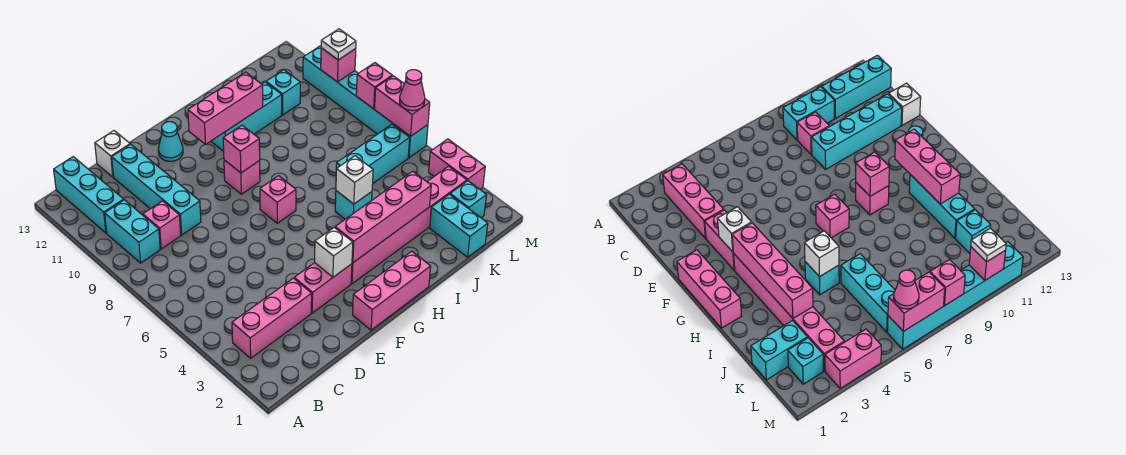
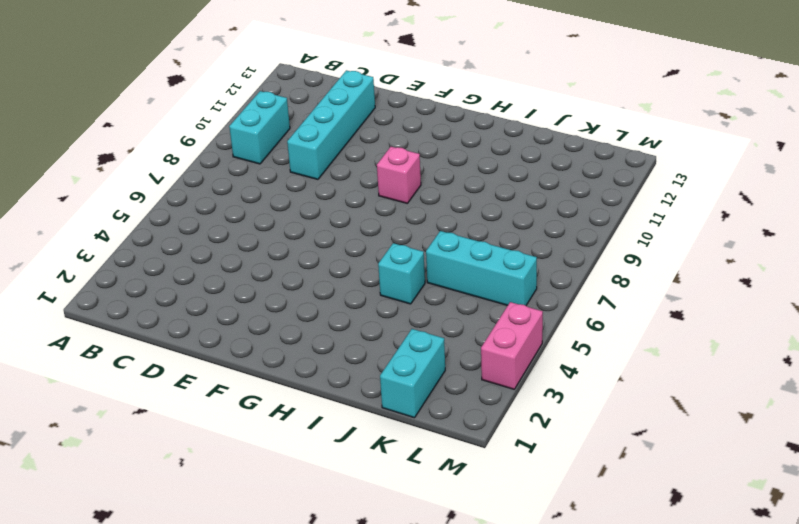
none -> pink 1x3 brick [232,278,312,358]
none -> cyan 1x3 brick [54,157,124,233]
none -> pink 1x1 brick [143,201,181,249]
none -> white 1x1 brick [95,131,130,177]

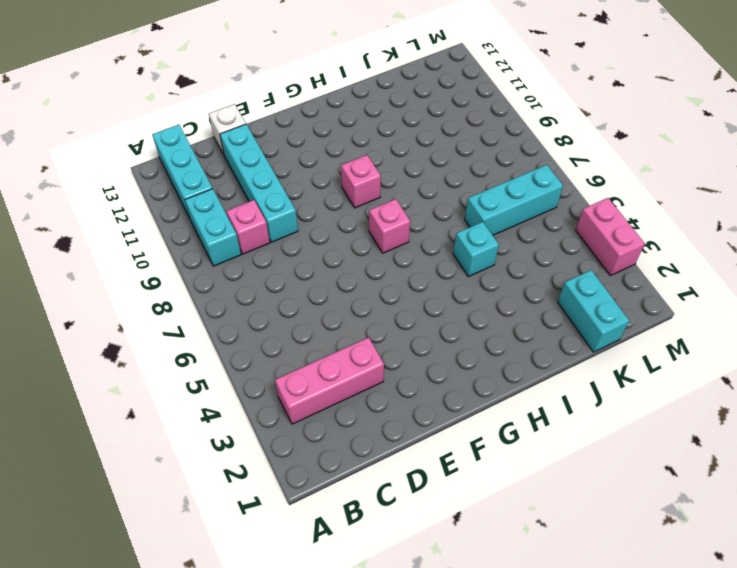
none -> pink 1x2 brick [294,263,352,313]
none -> pink 1x3 brick [353,251,431,330]
none -> cyan 1x1 cone [158,122,183,161]
none -> pink 1x6 brick [351,166,467,284]

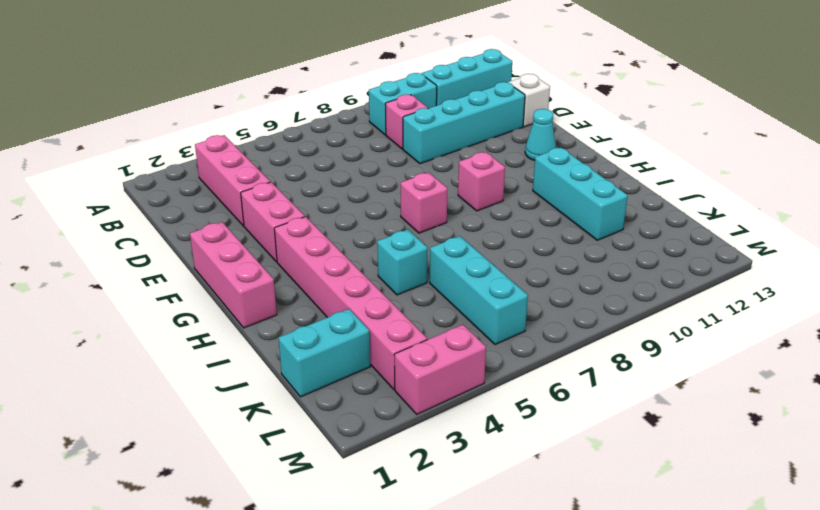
none -> cyan 1x1 brick [266,70,300,115]
none -> cyan 1x1 brick [450,181,486,218]
none -> cyan 1x6 brick [303,46,428,158]
none -> white 1x1 brick [315,227,353,277]

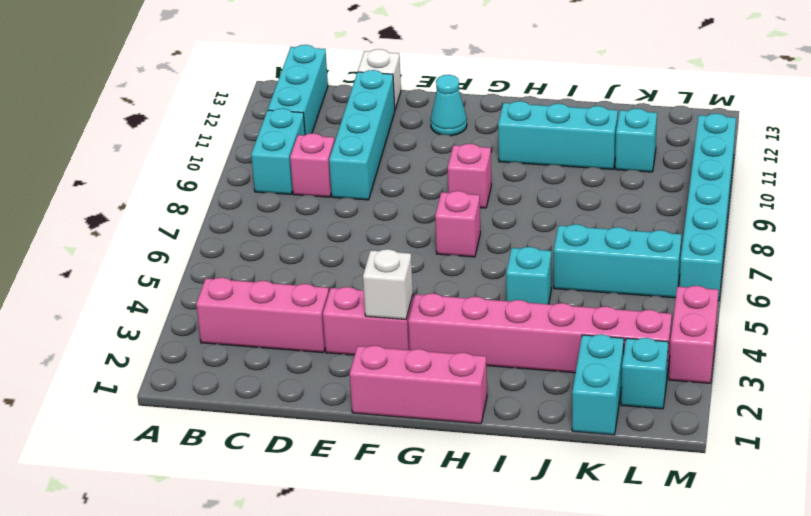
none -> pink 1x4 brick [335,171,431,263]
none -> pink 1x1 brick [223,125,260,173]
none -> pink 1x3 brick [188,72,263,144]
none -> white 1x1 brick [336,156,373,204]

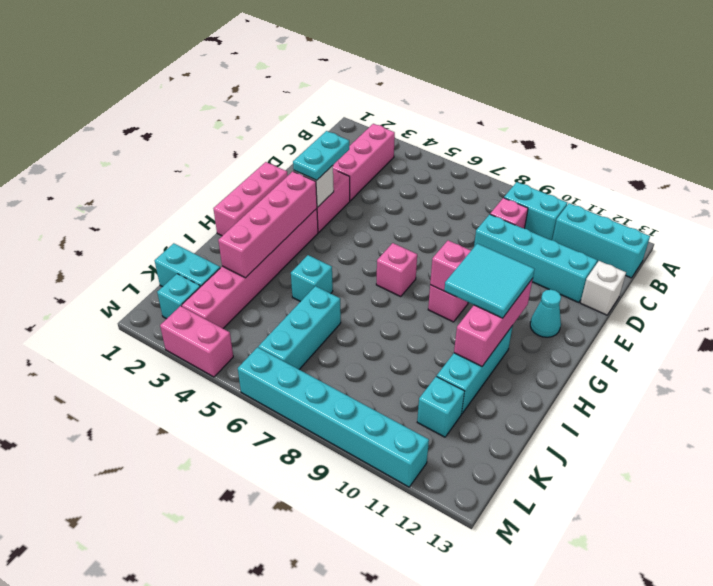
cyan 1x2 plate [293,131,349,180] -> none
cyan 2x2 tile [444,244,535,318] -> none
none -> white 1x1 brick [336,156,373,204]
none -> pink 1x2 brick [374,76,430,136]
none -> pink 1x1 brick [356,63,392,109]
none -> pink 1x1 brick [321,48,356,82]

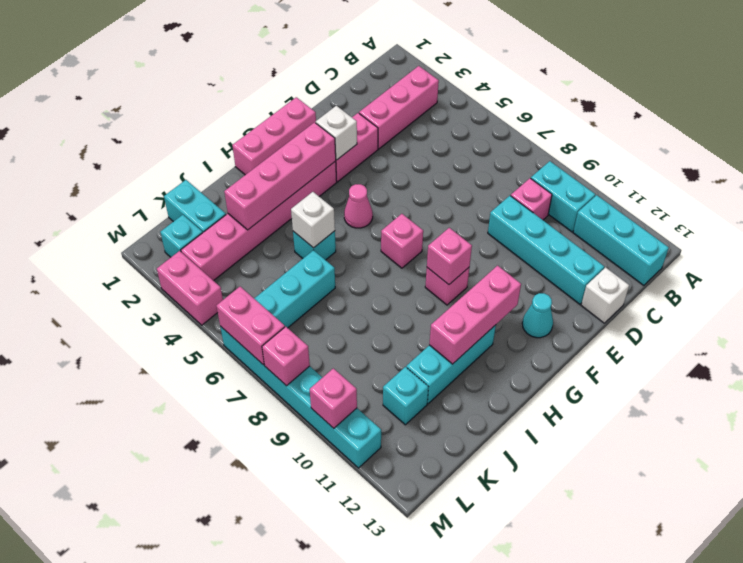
pink 1x1 cone [344,184,373,228] -> pink 1x1 cone moved to [400,70,425,111]
none -> white 1x1 plate [321,29,356,60]

